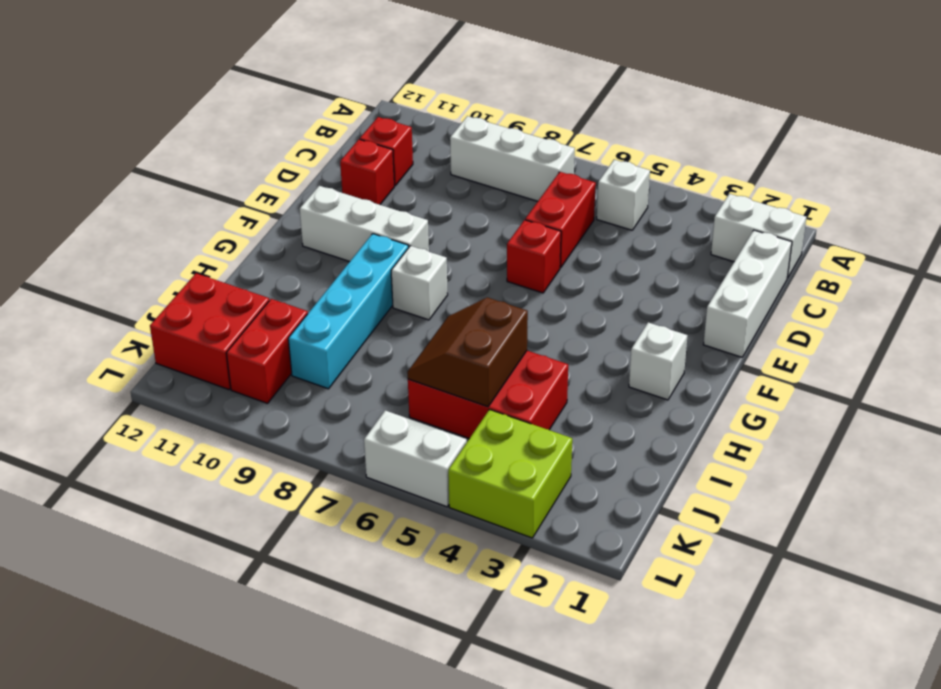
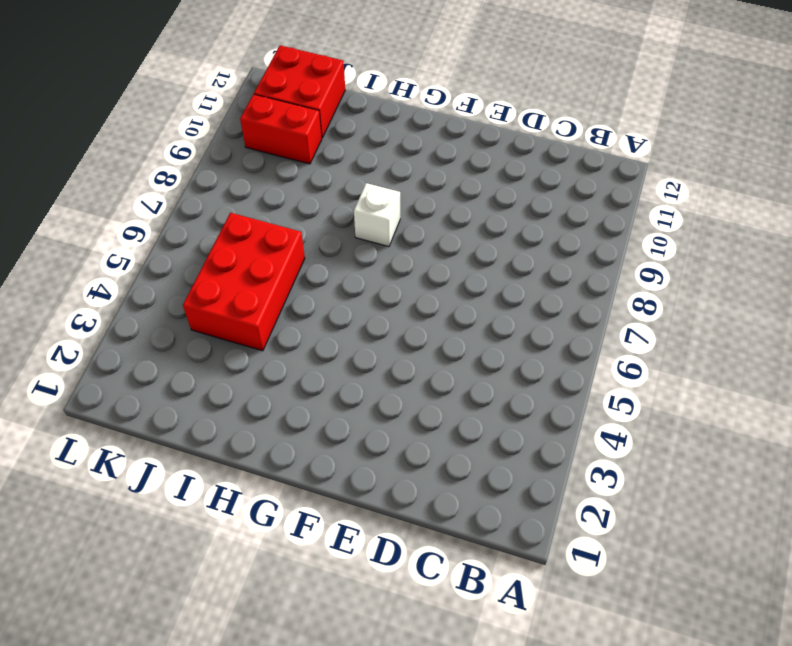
none -> white 1x2 brick [711,194,806,278]
none -> white 1x1 brick [597,160,650,230]
none -> white 1x3 brick [450,116,575,202]

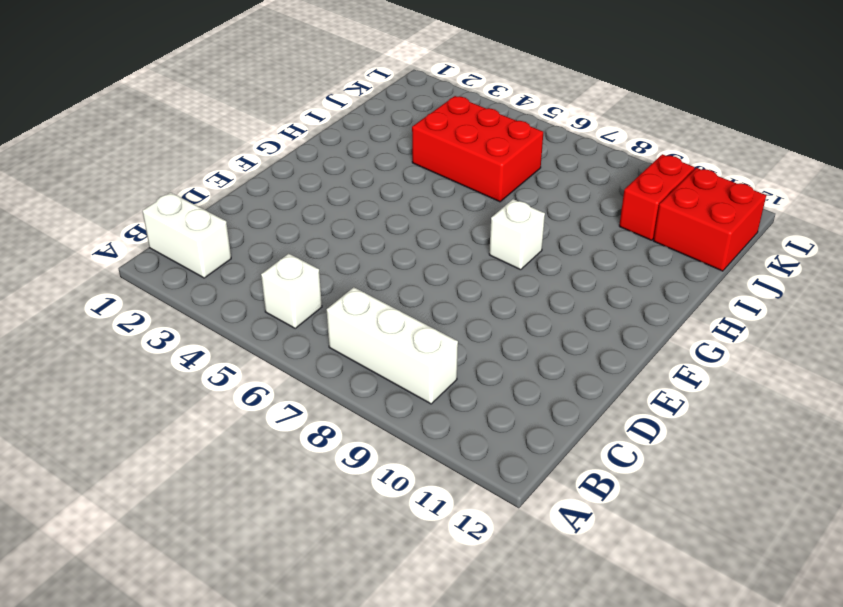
none -> white 1x3 brick [703,230,792,357]
none -> red 1x2 brick [525,172,596,268]
none -> red 1x1 brick [360,117,413,186]

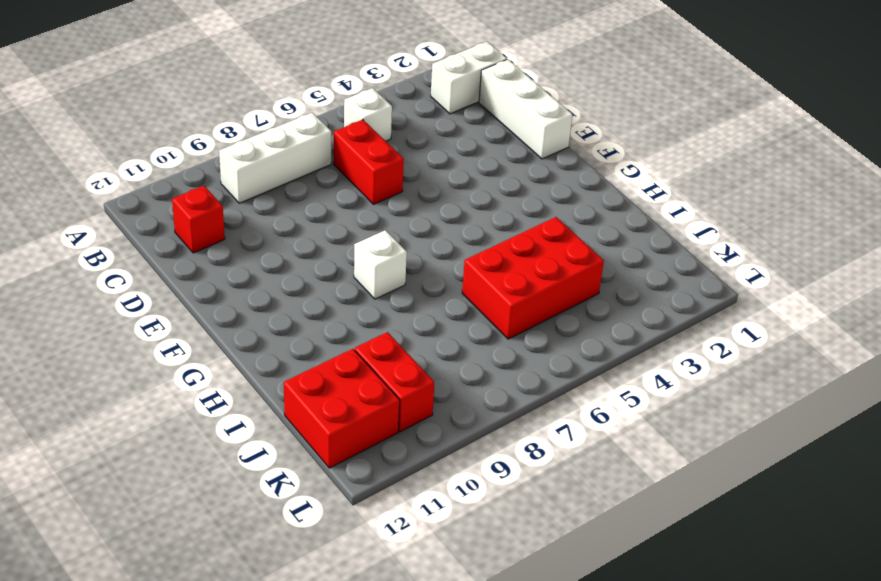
none -> red 1x1 brick [340,139,394,205]
none -> red 1x1 brick [507,220,561,293]
none -> white 1x3 brick [300,186,429,262]

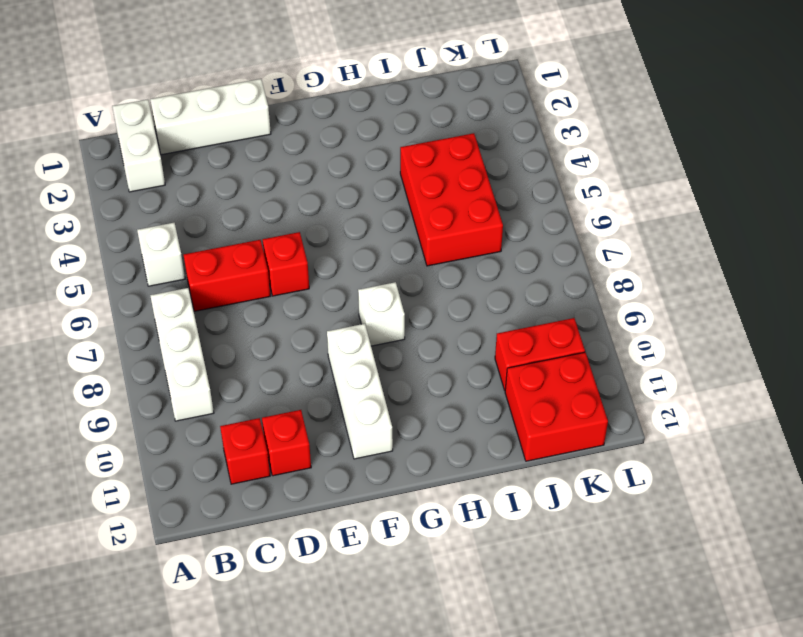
none -> white 1x1 brick [629,322,688,400]
none -> cyan 1x4 brick [288,234,409,389]
none -> lime 2x2 brick [448,410,572,538]

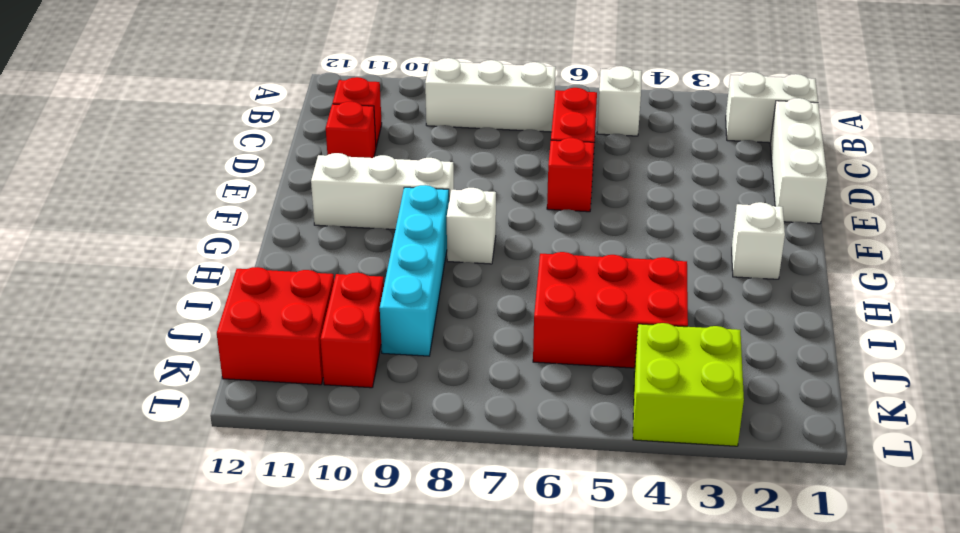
none -> white 1x2 brick [364,410,467,507]
none -> brown 2x2 slope [407,297,528,407]

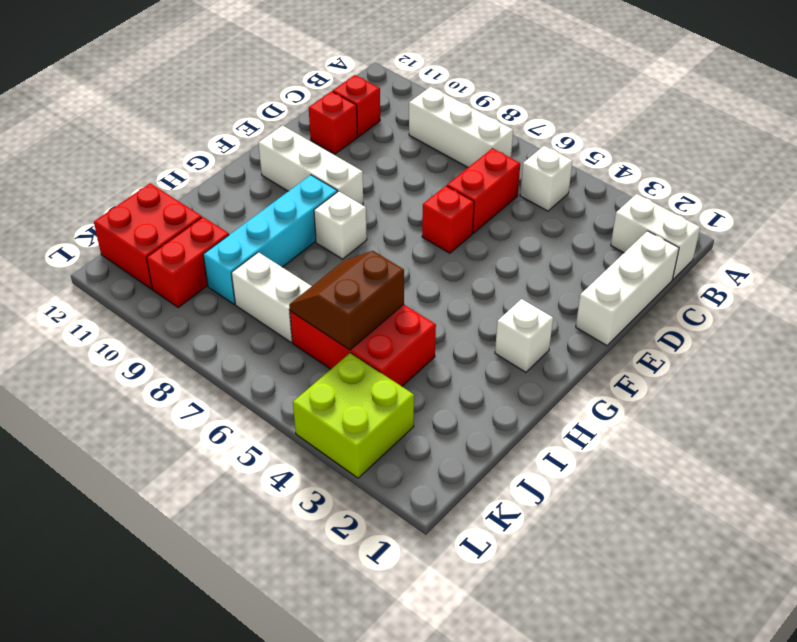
white 1x2 brick [231,252,312,342] -> white 1x2 brick moved to [364,410,467,507]

